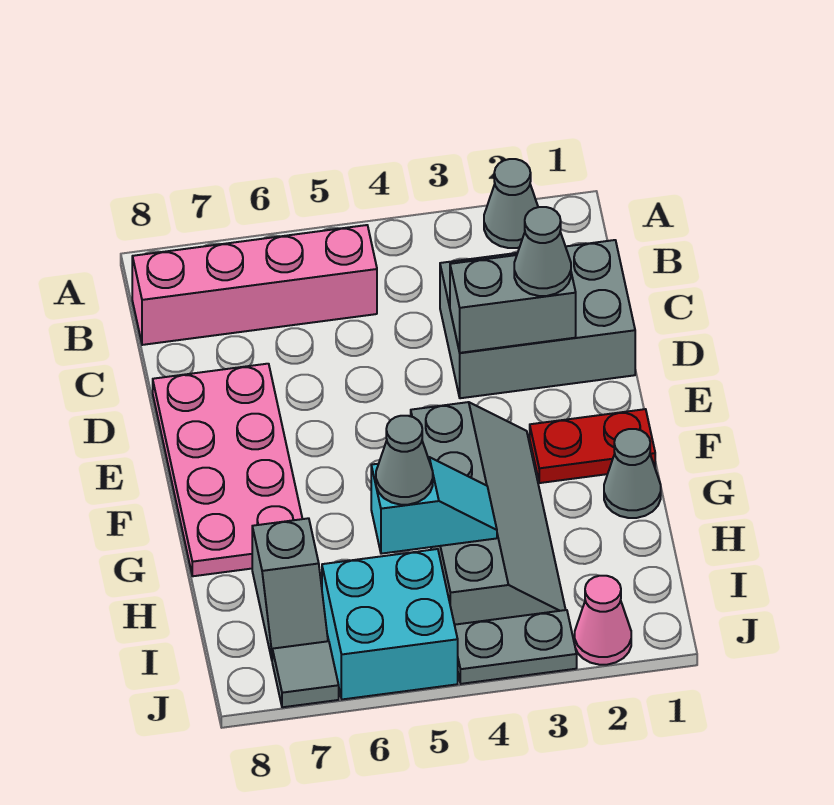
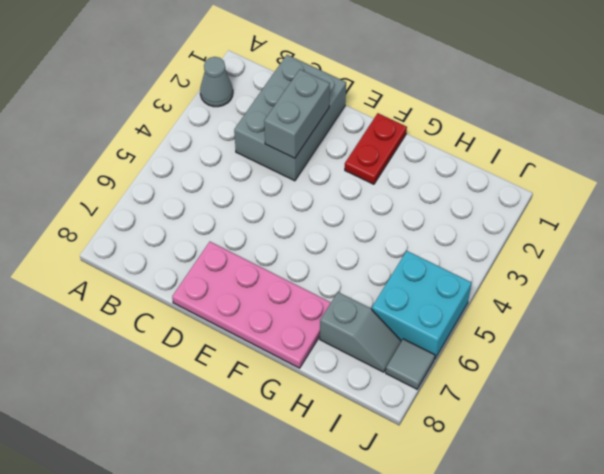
none -> pink 1x4 brick [132,225,377,345]
none -> grey 2x4 slope [411,402,566,625]
none -> grey 1x1 cone [604,429,661,518]

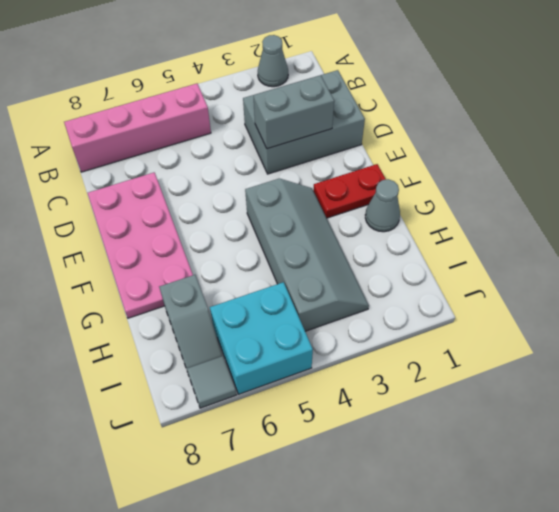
none -> pink 1x1 cone [575,576,631,665]
none -> grey 1x2 plate [455,610,577,684]
none -> cyan 1x2 slope [371,457,497,554]

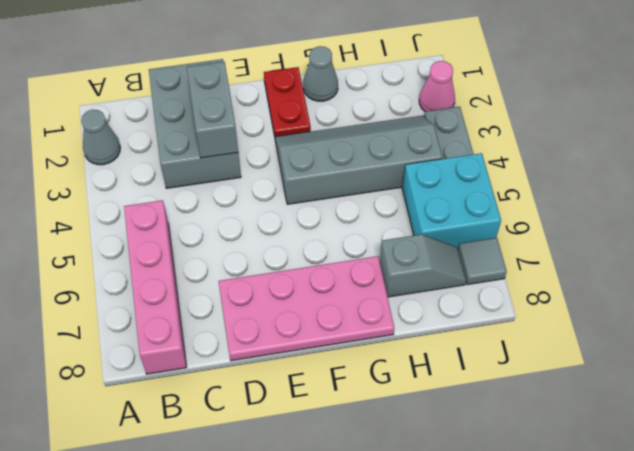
none -> cyan 1x2 slope [371,457,497,554]
none -> grey 1x1 cone [514,207,571,296]
none -> grey 1x1 cone [376,416,433,505]

